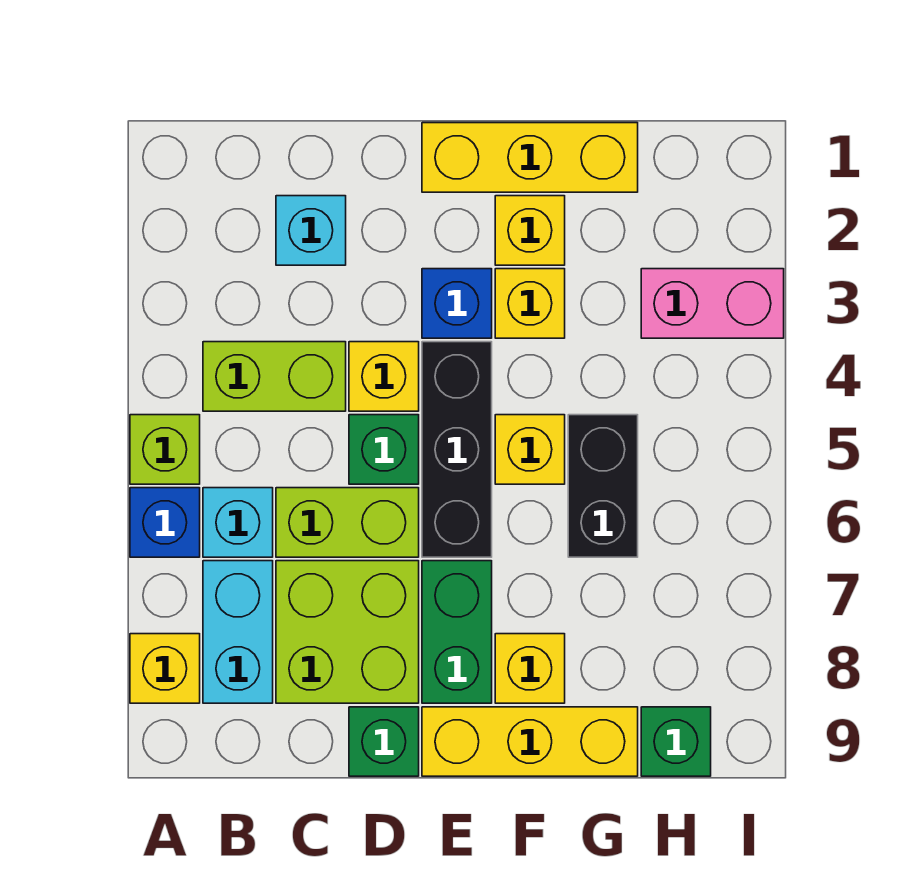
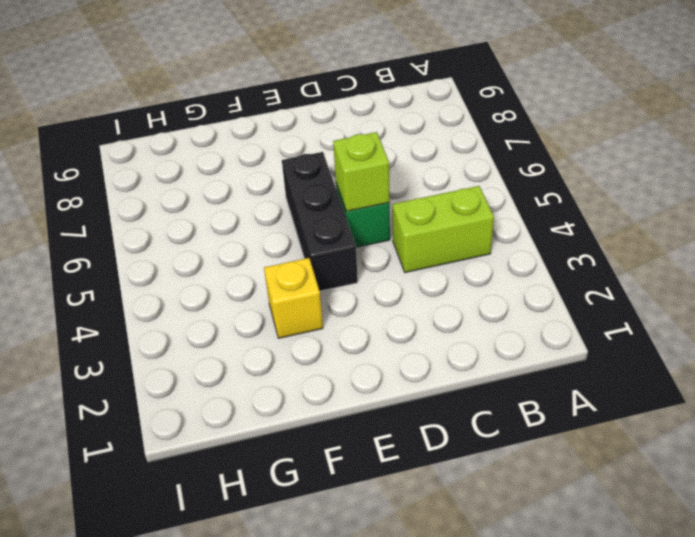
lime 1x1 brick [333,132,390,211] -> lime 1x1 brick moved to [130,415,200,484]
none -> blue 1x1 brick [130,488,200,557]
none -> yellow 1x1 brick [130,634,200,703]
none -> cyan 1x1 brick [203,488,273,557]

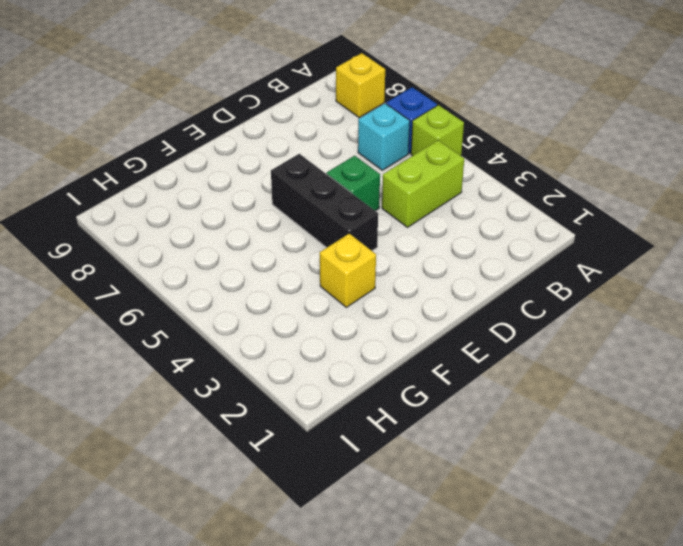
none -> cyan 1x2 brick [203,561,273,703]
none -> cyan 1x1 brick [276,196,346,265]
none -> lime 1x2 brick [276,488,419,557]

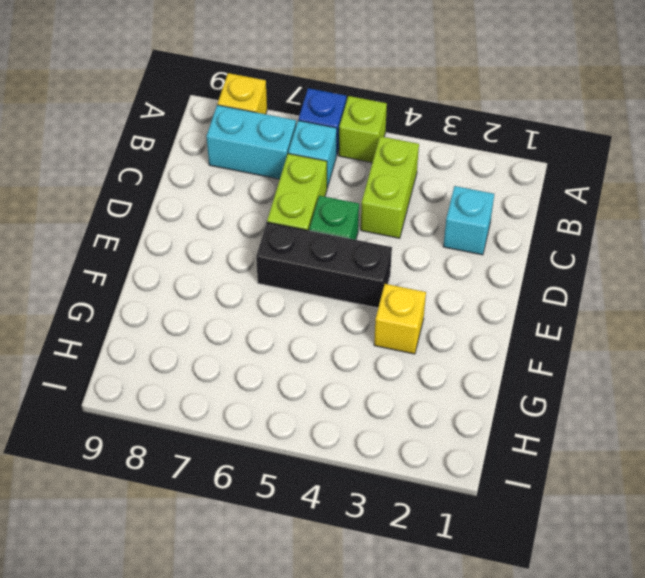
none -> lime 2x2 brick [276,561,419,703]
none -> yellow 1x1 brick [349,342,419,411]
none -> green 1x1 brick [349,707,419,776]

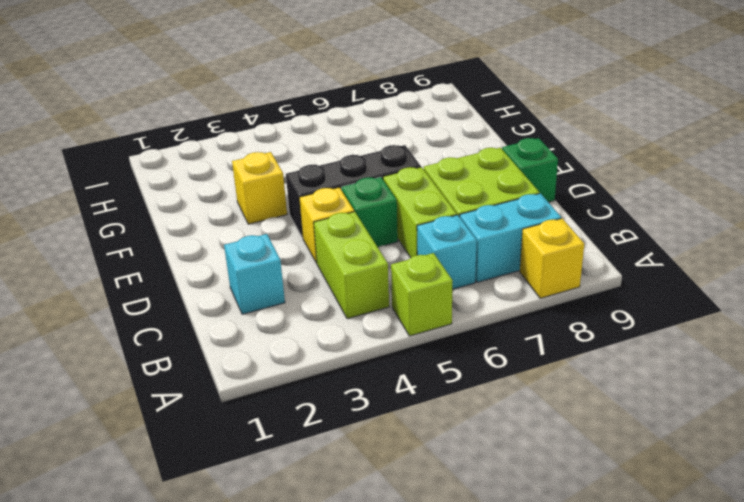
none -> blue 1x1 brick [130,488,200,557]
none -> yellow 1x3 brick [422,123,638,192]
none -> blue 1x1 brick [422,269,492,338]

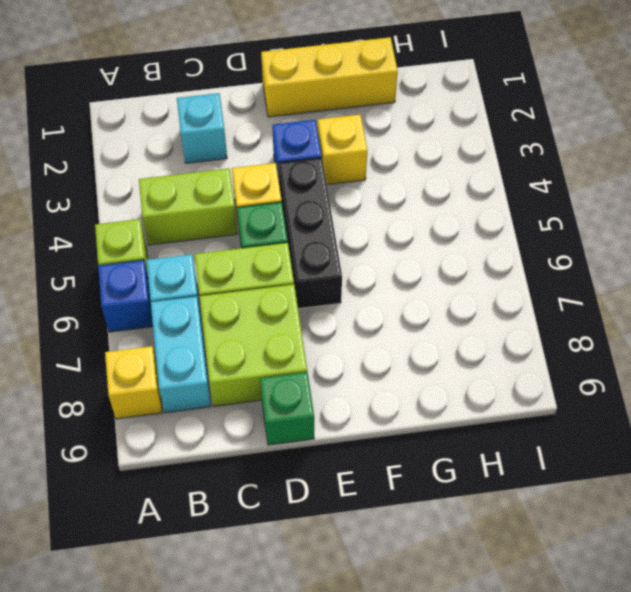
none -> green 1x2 brick [422,561,492,703]
none -> yellow 1x3 brick [422,707,638,776]
none -> yellow 1x1 brick [495,196,565,265]

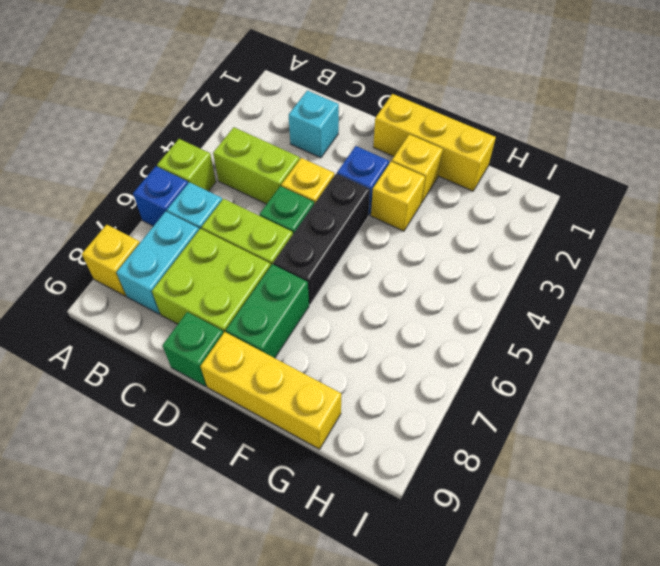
none -> yellow 1x1 brick [495,415,565,484]
none -> yellow 1x1 brick [495,634,565,703]
none -> black 1x2 brick [568,415,638,557]

